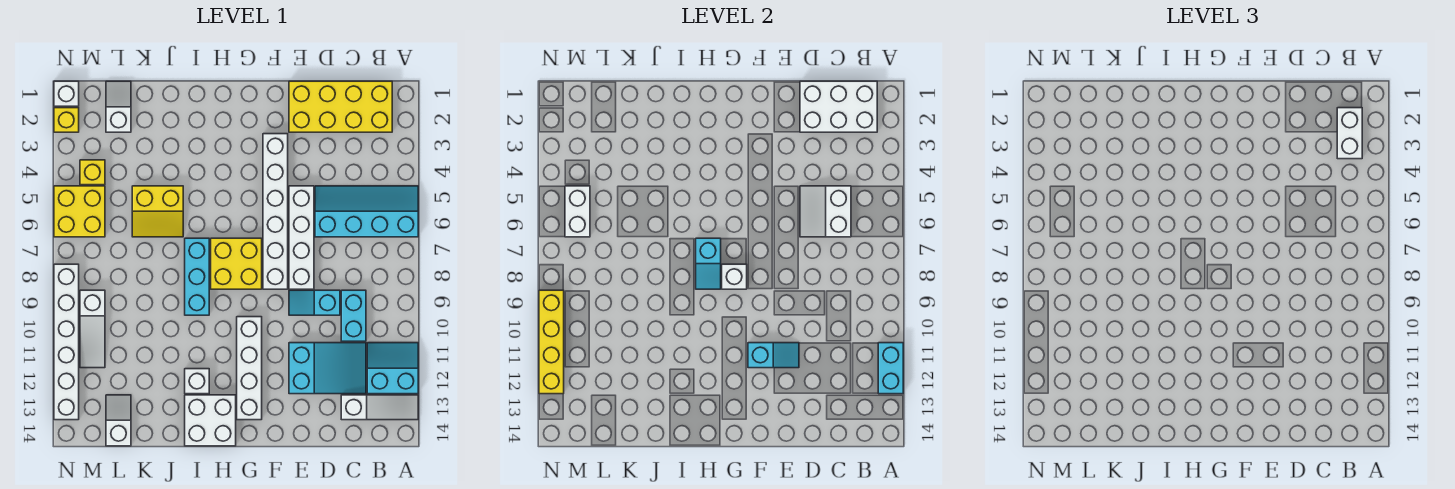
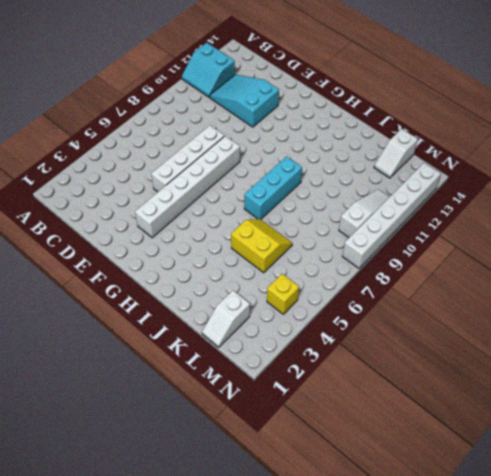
none -> cyan 2x4 slope [315,186,418,237]
none -> white 1x3 slope [341,395,418,420]
none -> yellow 2x4 brick [289,81,392,132]
none -> cyan 1x2 brick [341,290,366,341]

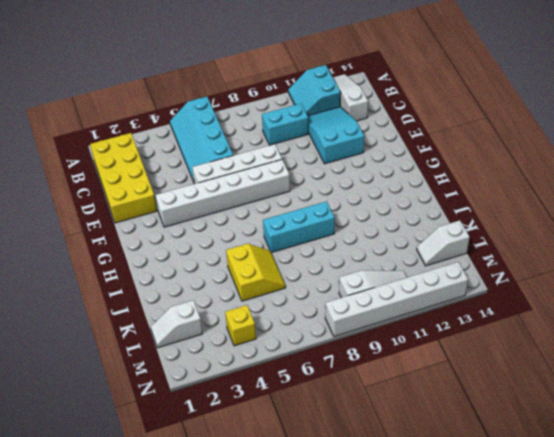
none -> cyan 1x2 slope [289,290,340,315]
none -> yellow 2x2 brick [211,238,262,289]
none -> white 1x4 brick [237,317,262,420]
none -> white 2x2 brick [185,395,236,446]

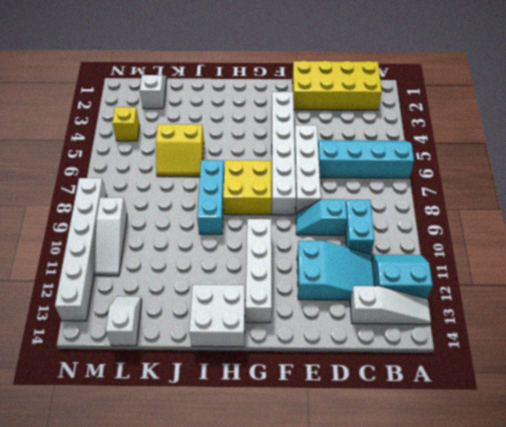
none -> white 1x1 brick [185,369,209,394]
none -> yellow 2x2 brick [54,186,105,237]
none -> white 1x1 brick [54,81,79,106]
none -> yellow 1x1 brick [54,108,79,132]

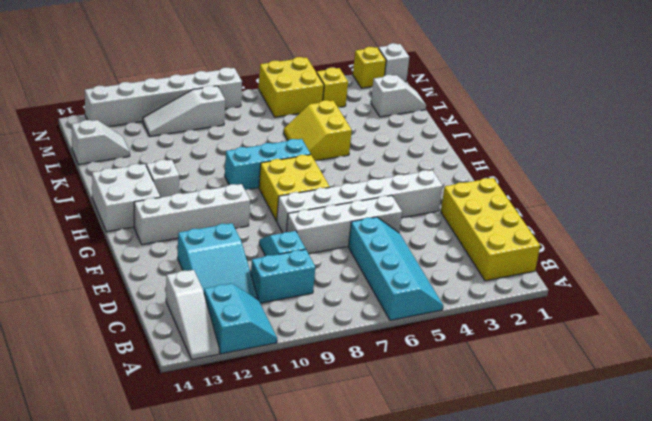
none -> cyan 1x2 brick [878,343,903,394]
none -> white 2x3 brick [800,81,877,132]
none -> white 2x2 slope [800,186,851,237]
none -> cyan 1x2 slope [748,343,799,368]

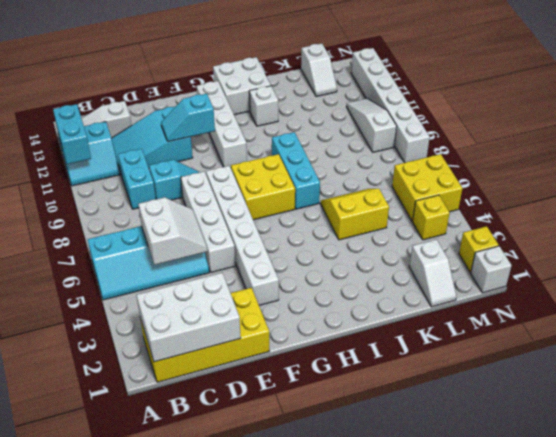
none -> white 1x1 brick [722,264,747,289]
none -> cyan 1x2 slope [696,238,721,289]
none -> white 1x2 brick [565,186,590,237]
none -> yellow 1x4 brick [539,290,564,394]

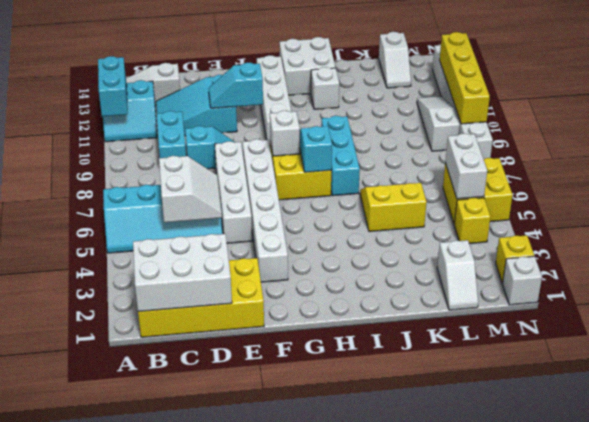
none -> white 1x2 brick [1337,108,1362,159]

